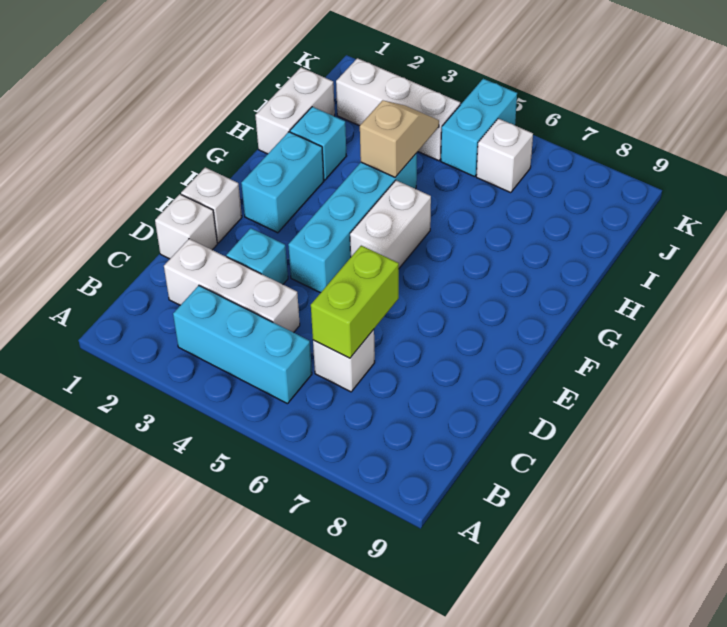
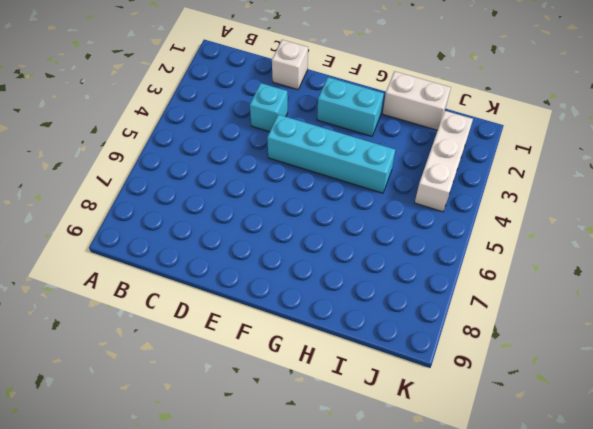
none -> cyan 1x3 brick [173,286,312,404]
none -> white 1x3 brick [164,239,300,333]
none -> white 1x1 brick [313,330,375,392]

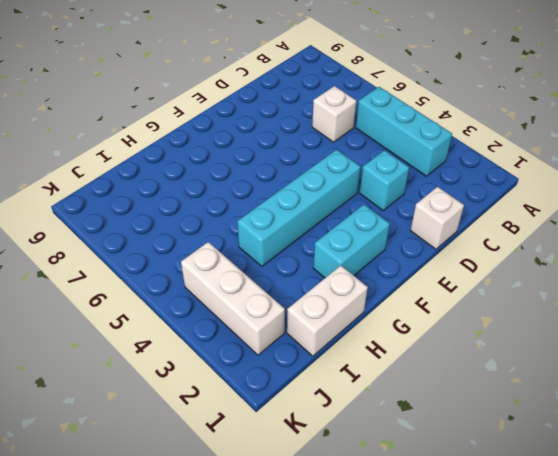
none -> white 1x3 brick [164,239,300,333]
none -> white 1x1 brick [181,168,242,243]
none -> white 1x2 brick [350,180,431,268]

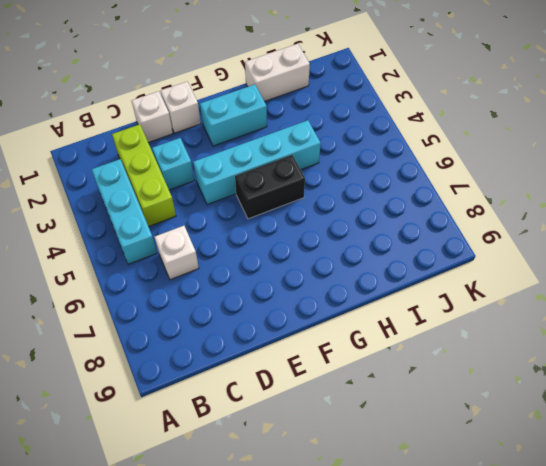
lime 1x3 brick [112,124,176,226] -> white 1x3 brick [164,239,300,333]
black 1x2 brick [235,155,305,219] -> white 1x2 brick [350,180,431,268]
none -> cyan 1x1 brick [290,107,346,180]
none -> white 1x3 brick [336,58,460,161]
none -> cyan 1x2 brick [441,79,517,177]

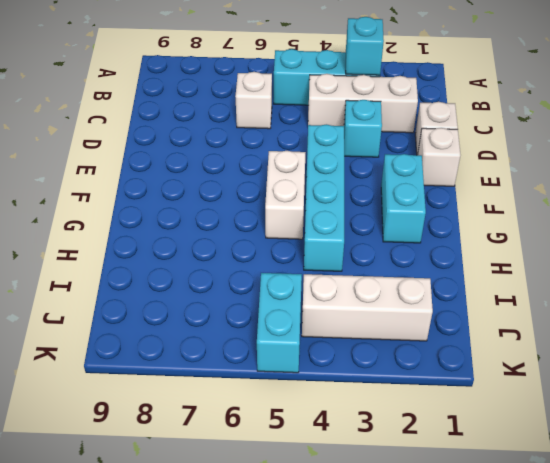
cyan 1x1 brick [346,17,384,75] -> cyan 1x1 brick moved to [290,107,346,180]
none -> white 1x2 brick [255,67,335,154]
none -> white 1x1 brick [476,118,533,193]
none -> lime 1x2 brick [311,246,399,358]

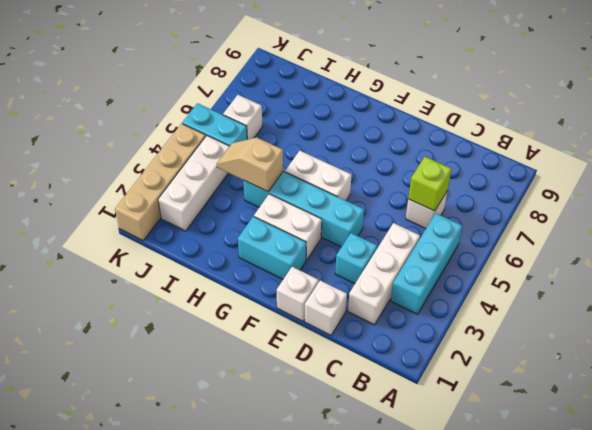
lime 1x1 brick [408,157,452,211] -> lime 1x2 brick [311,246,399,358]
white 1x2 brick [254,194,322,260] -> white 1x2 brick moved to [255,67,335,154]
tan 1x4 brick [115,124,206,240] -> none
none -> cyan 1x1 brick [290,107,346,180]

